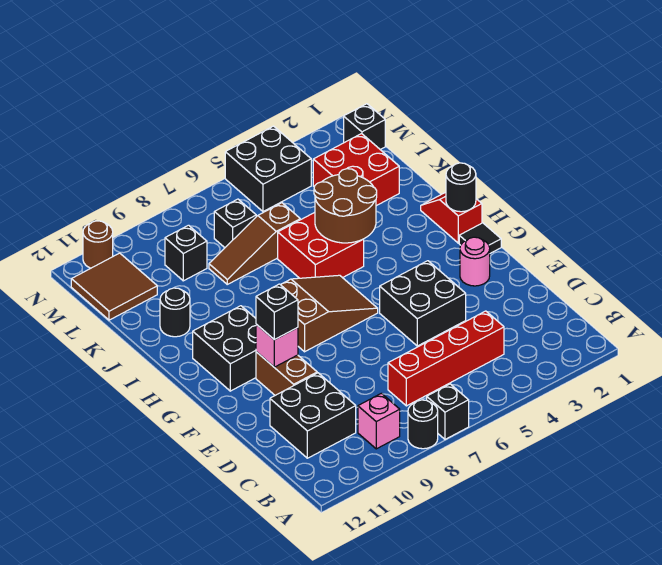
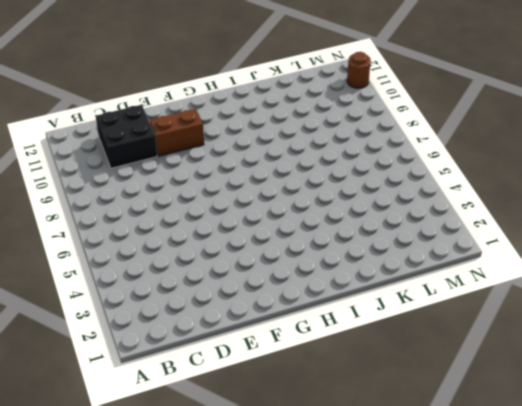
none -> black 1x1 brick [427,384,469,439]
none -> black 1x1 round brick [408,400,438,449]
none -> pink 1x1 brick [358,393,400,449]

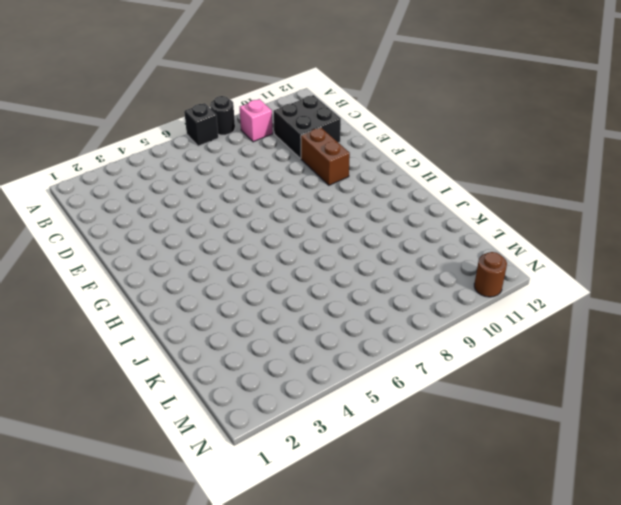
none -> red 1x4 brick [388,311,504,406]
none -> black 2x2 brick [380,261,466,346]
none -> pink 1x1 round brick [460,237,490,286]

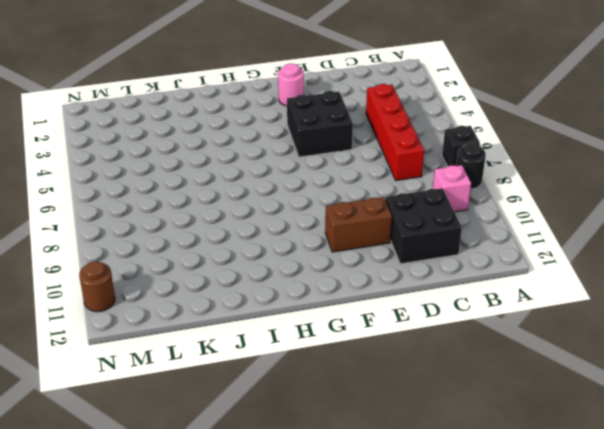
none -> black 1x1 tile [459,223,501,253]
none -> brown 2x3 slope [281,275,378,352]
none -> black 2x2 brick [193,306,256,391]

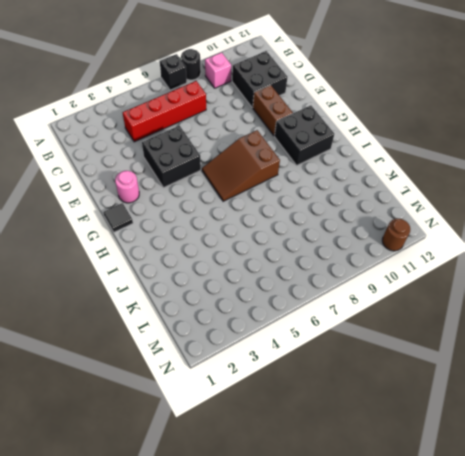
none -> red 1x2 slope [421,193,482,243]
none -> red 2x2 brick [278,212,364,278]
none -> black 1x1 round brick [160,288,190,337]

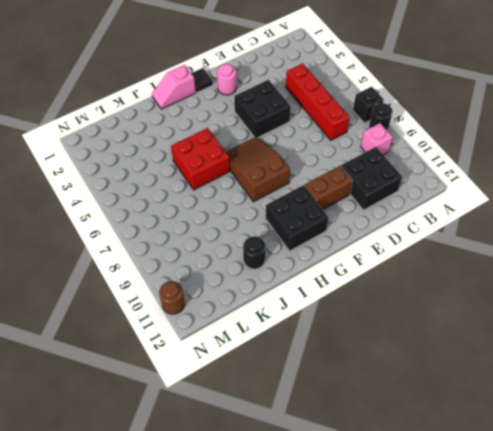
pink 1x2 slope [152,65,196,109] -> red 1x2 slope [421,193,482,243]
none -> red 2x2 brick [313,134,399,206]
none -> brown 1x3 slope [209,203,300,284]
none -> black 1x1 brick [214,199,256,248]

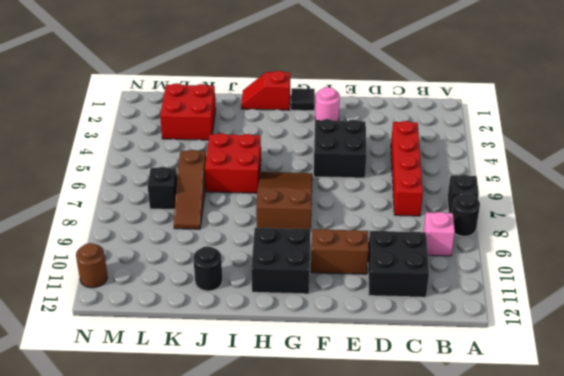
none -> black 1x1 brick [165,225,207,281]
none -> brown 2x2 tile [71,253,157,320]
none -> black 1x1 brick [344,104,385,149]

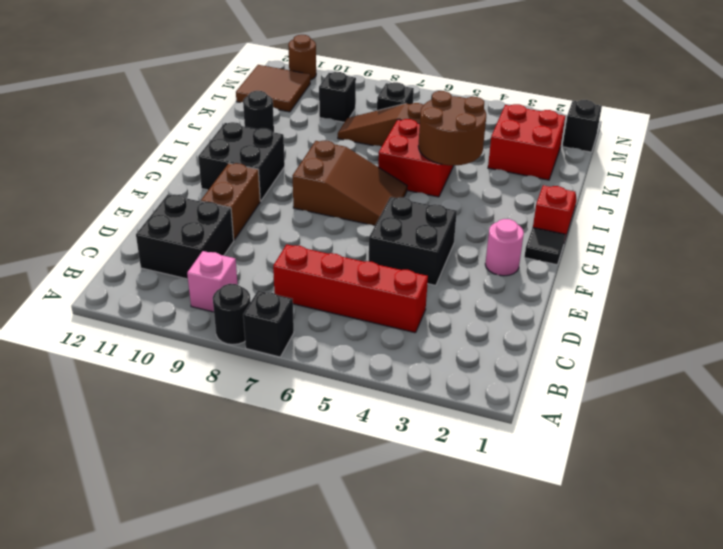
none -> black 2x2 brick [225,126,311,211]
none -> pink 1x1 brick [256,324,298,367]
none -> black 1x1 round brick [446,163,476,212]

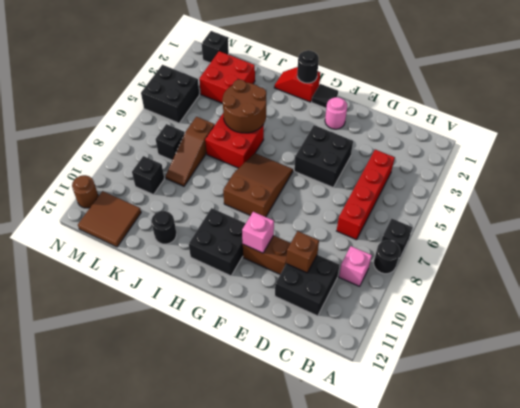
brown 1x1 brick [286,231,319,273] -> none
none -> black 1x1 brick [256,284,298,340]

